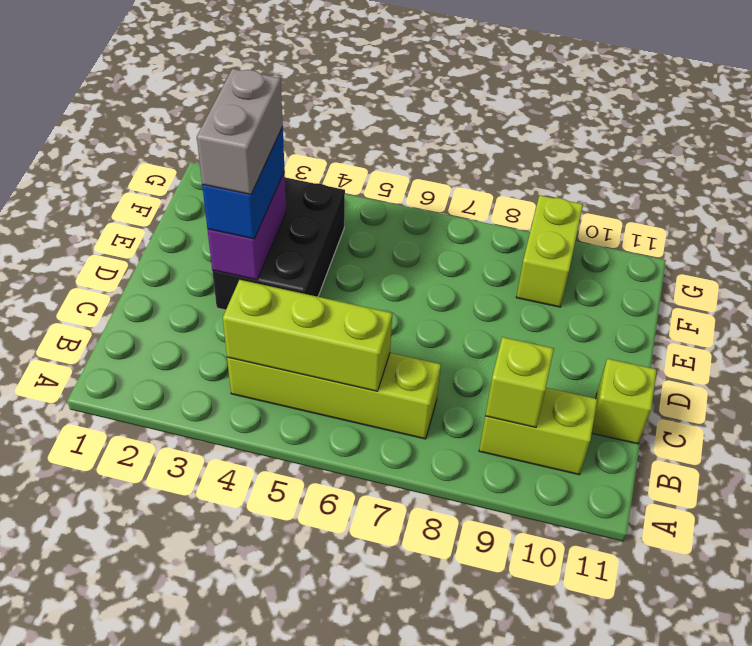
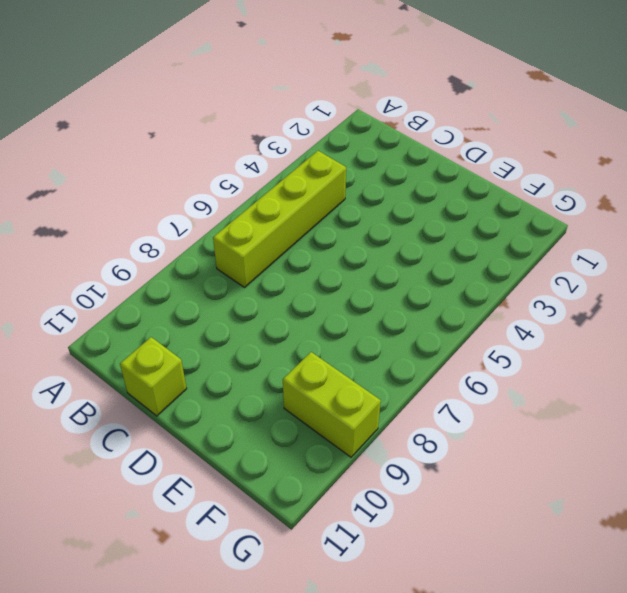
none -> lime 1x2 brick [479,388,597,475]
none -> black 2x3 brick [212,177,345,310]

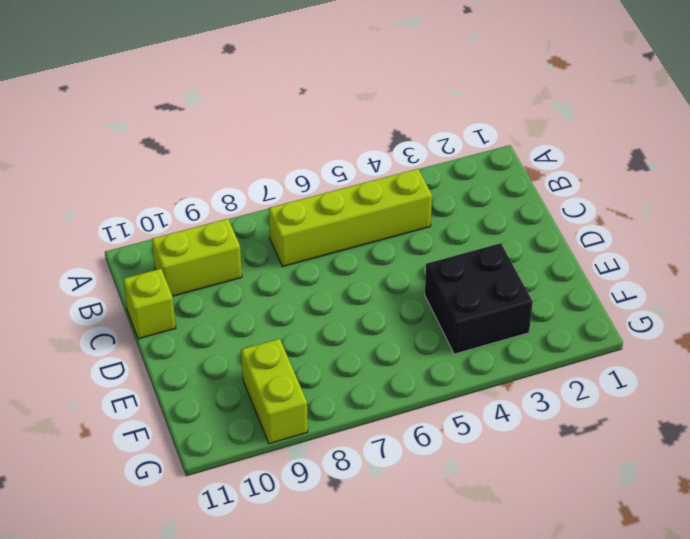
black 2x2 brick [425,243,533,354] -> black 2x3 brick [212,177,345,310]
none -> lime 1x3 brick [223,280,393,391]
none -> lime 1x1 brick [485,337,554,427]

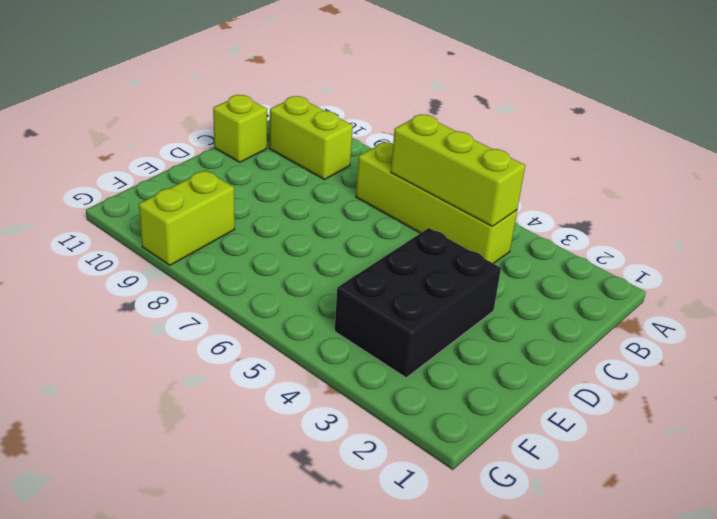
none -> lime 1x1 brick [485,337,554,427]
none -> purple 1x2 brick [208,172,286,280]

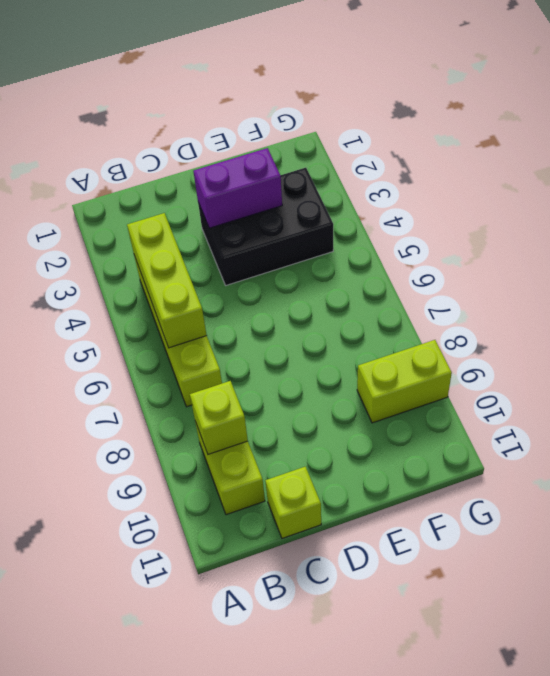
none -> blue 1x2 brick [202,127,285,239]
none -> grey 1x2 brick [197,69,283,195]

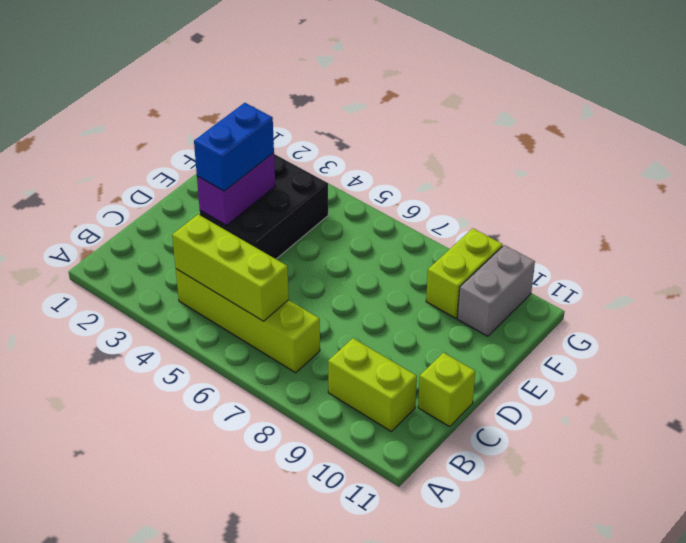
grey 1x2 brick [457,245,535,336] -> grey 1x2 brick moved to [197,69,283,195]
none -> lime 1x1 brick [485,337,554,427]

